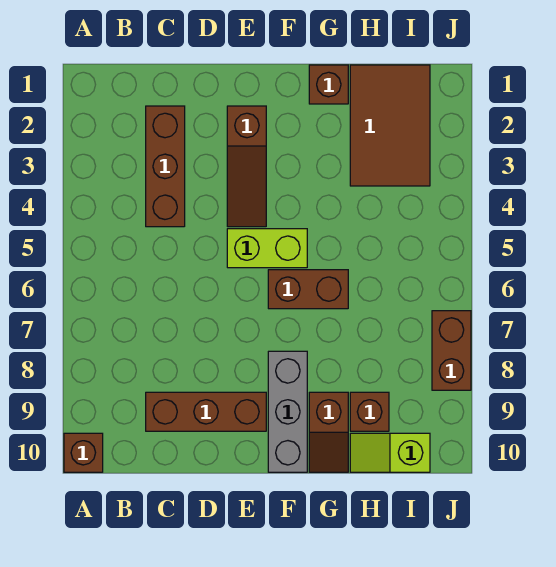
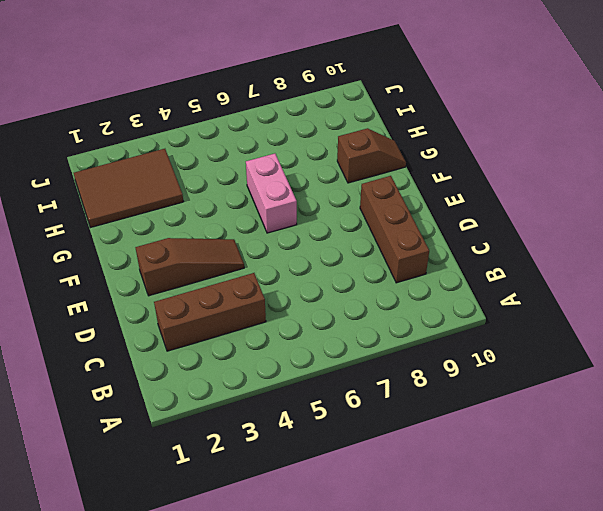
pink 1x2 brick [246,154,297,233] -> brown 1x2 brick [268,270,348,309]
none -> brown 1x1 brick [64,433,103,472]
none -> lime 1x2 brick [227,229,307,268]
none -> grey 1x3 brick [268,351,307,472]

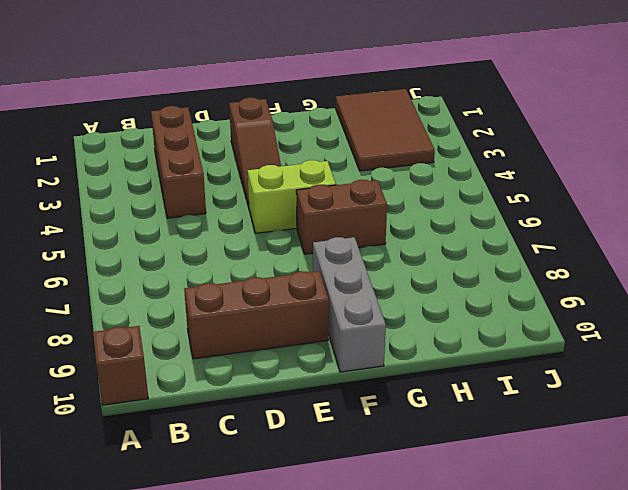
none -> brown 1x1 brick [309,65,348,104]
none -> brown 1x2 slope [309,392,348,472]
none -> brown 1x1 brick [350,392,389,431]

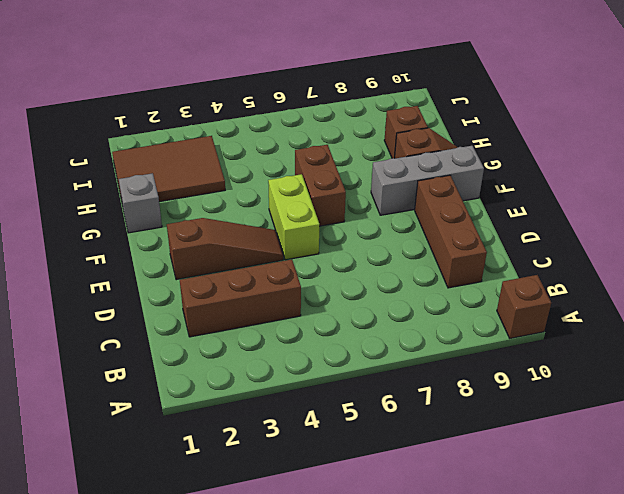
grey 1x1 brick [119,173,162,233] -> brown 1x1 brick [309,65,348,104]
none -> lime 1x2 slope [350,433,430,472]
none -> brown 1x2 brick [432,311,471,390]

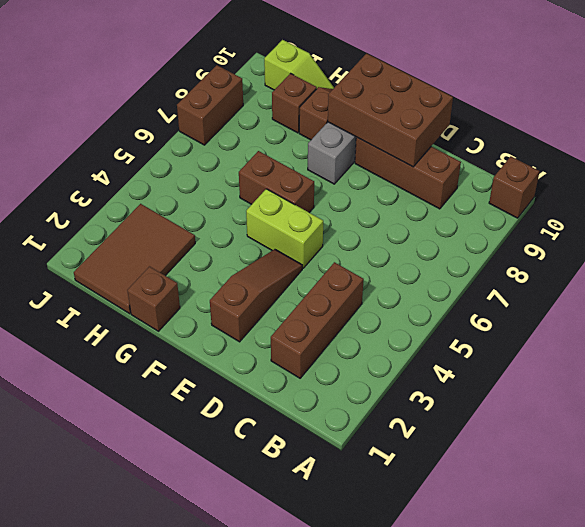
brown 2x3 brick [328,53,453,167] -> none

